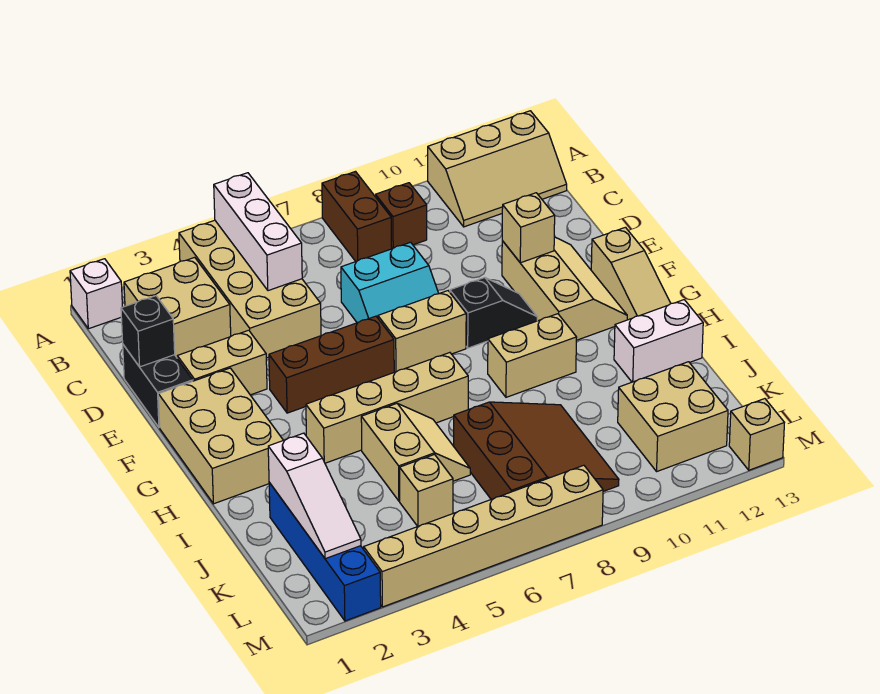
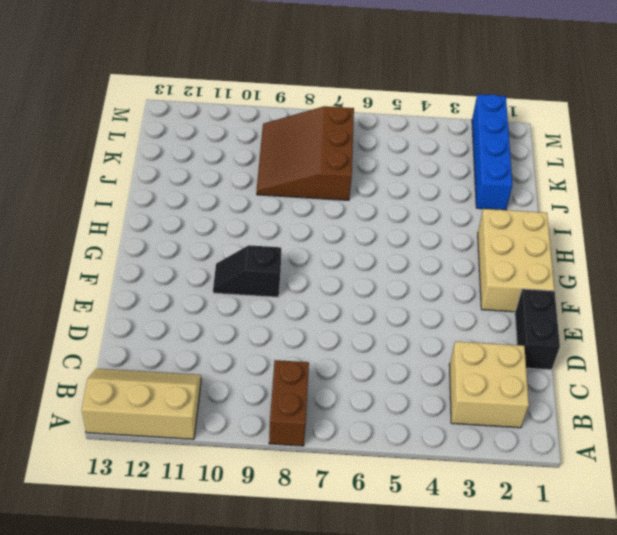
none -> white 1x1 brick [70,259,122,329]
none -> tan 2x4 brick [179,220,321,358]
none -> brown 1x1 brick [376,183,427,249]

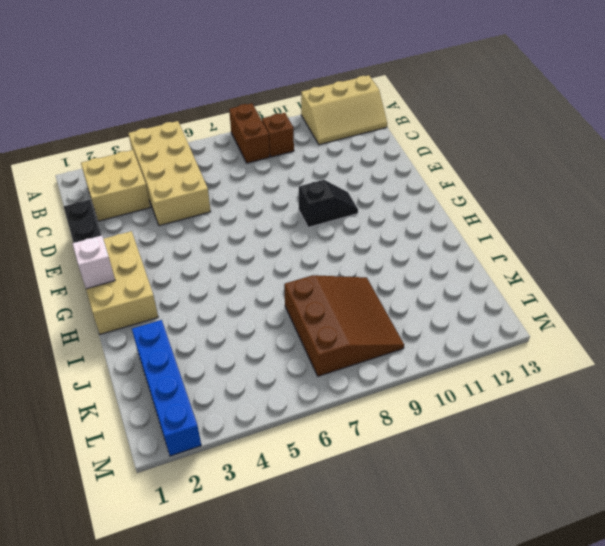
white 1x1 brick [73,235,115,289] -> white 1x1 brick moved to [70,259,122,329]
none -> cyan 2x2 slope [341,242,439,323]
none -> tan 1x2 brick [177,330,267,395]
none -> tan 2x3 slope [502,237,627,340]

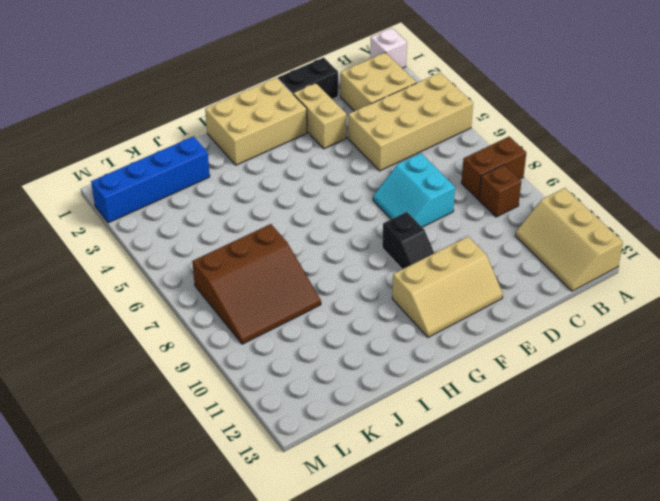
none -> brown 1x3 brick [269,316,394,413]
none -> tan 1x2 brick [378,291,466,372]
none -> tan 1x3 slope [591,227,671,320]

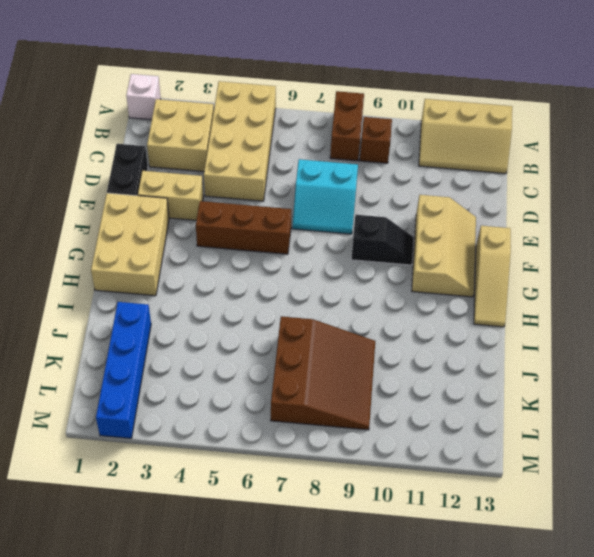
none -> tan 1x2 brick [378,291,466,372]
none -> tan 1x4 brick [306,353,468,463]
none -> tan 1x2 brick [488,314,577,397]

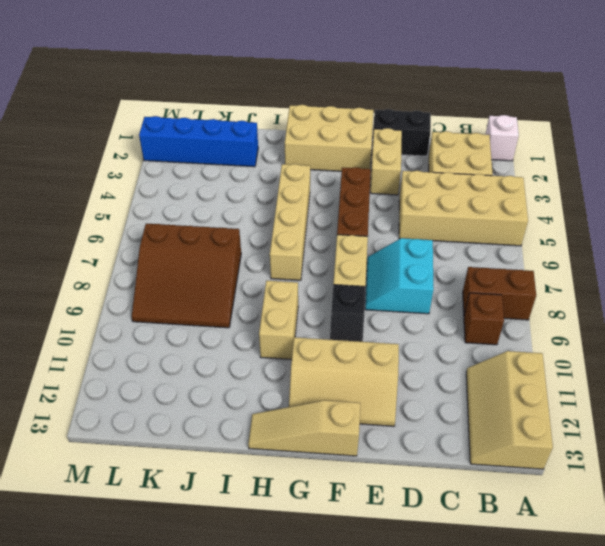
none -> tan 2x2 slope [361,404,470,501]
none -> white 1x2 brick [614,300,703,382]
none -> tan 1x1 brick [400,455,453,526]

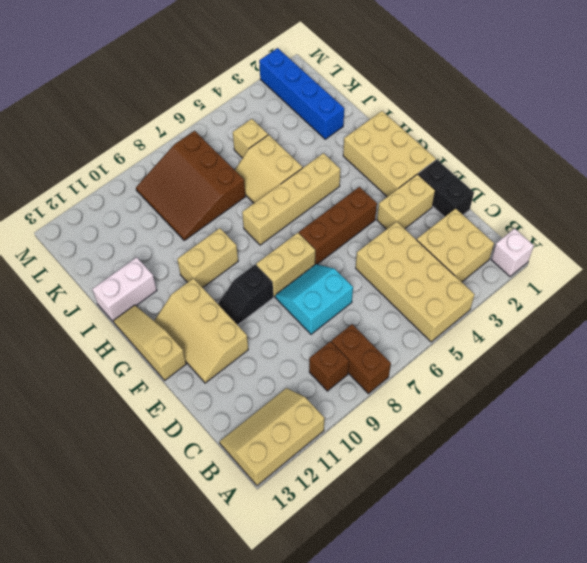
none -> tan 2x2 brick [618,362,728,471]
none -> tan 1x6 brick [364,465,603,607]
none -> tan 1x1 brick [729,399,784,470]

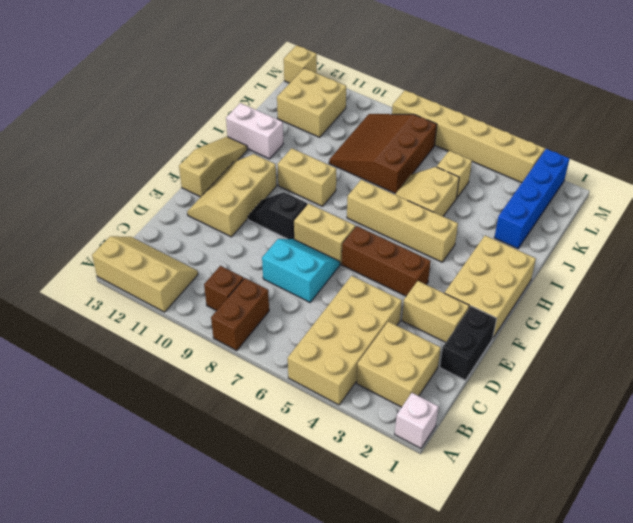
none -> white 1x3 brick [214,173,302,291]
none -> black 1x1 brick [121,296,175,367]
none -> tan 1x1 brick [502,193,555,263]

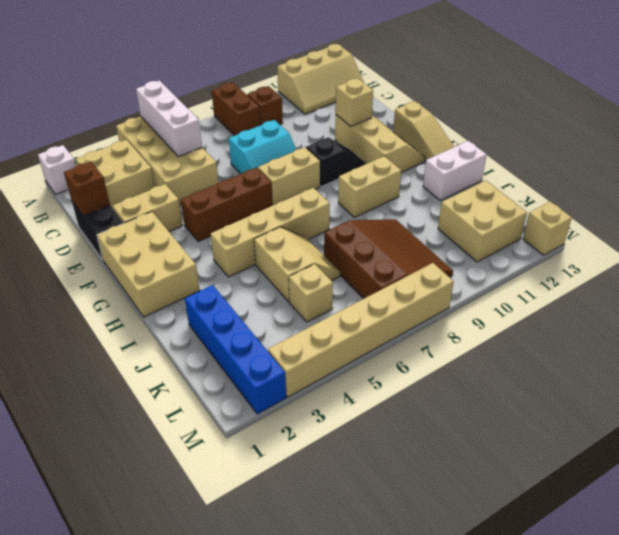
brown 1x1 brick [64,162,110,216] -> black 1x1 brick [121,296,175,367]
none -> white 1x3 slope [268,433,361,559]

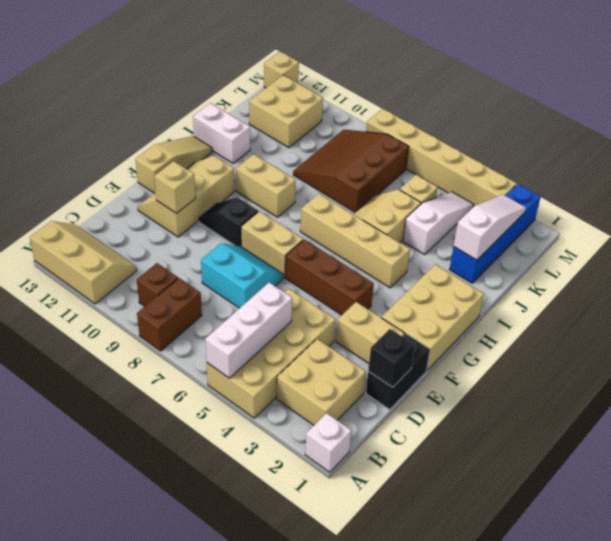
white 1x3 slope [403,192,474,255] -> none

